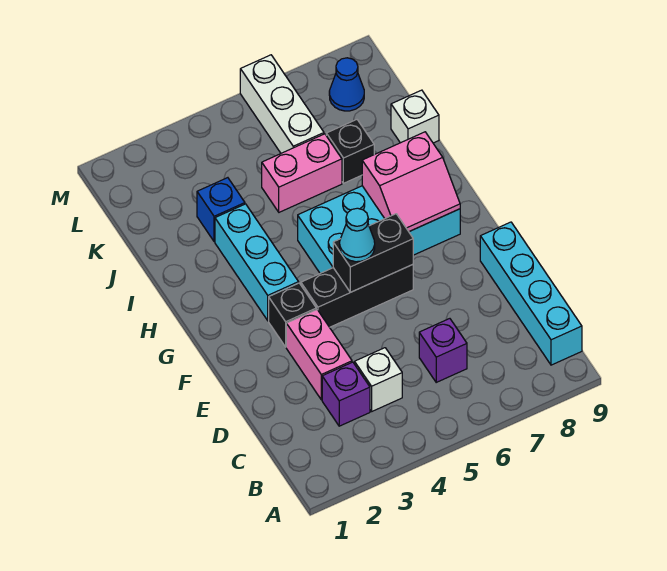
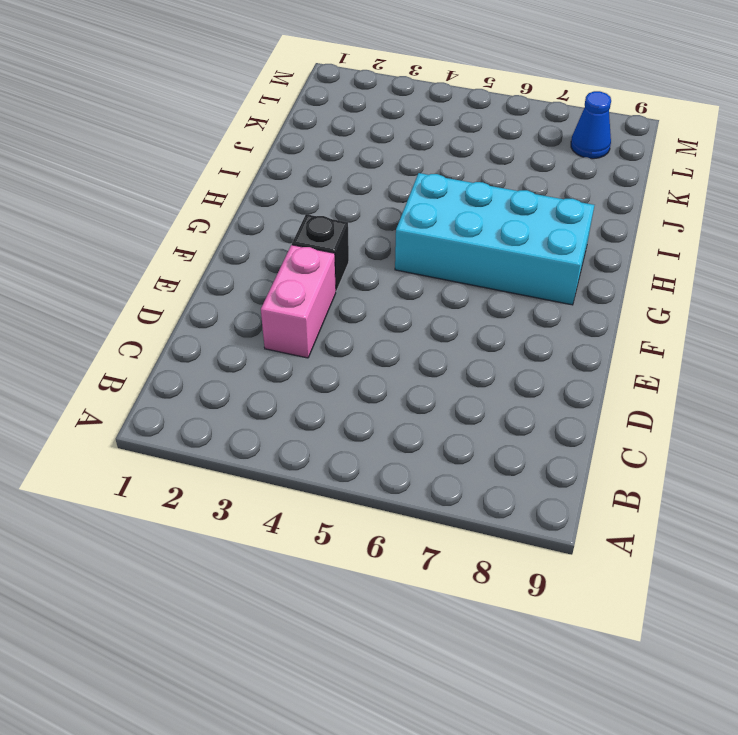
none -> cyan 1x4 brick [480,222,582,365]
none -> purple 1x1 brick [322,362,370,426]
none -> white 1x1 brick [355,348,402,411]

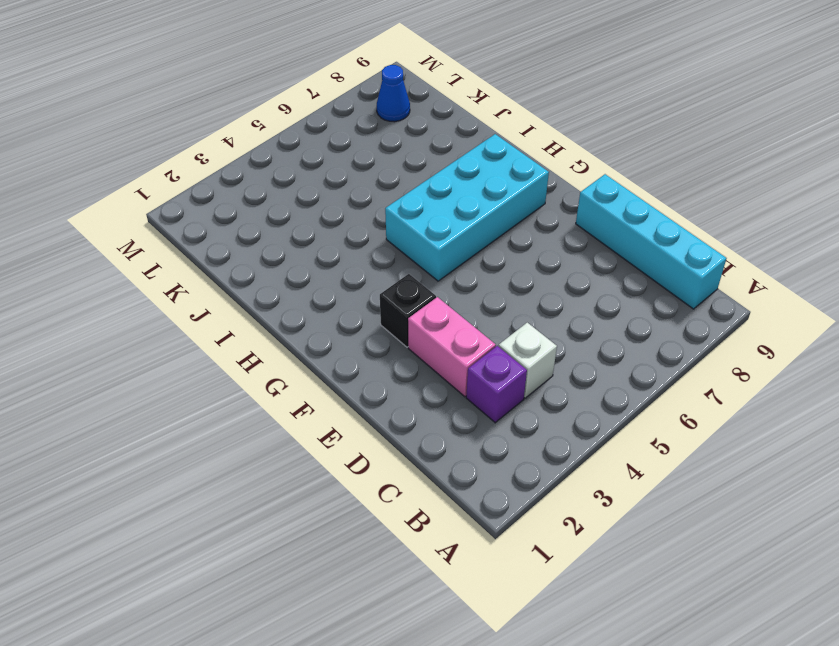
none -> purple 1x1 brick [419,319,467,382]
none -> black 1x3 brick [301,265,413,327]
none -> cyan 1x3 brick [215,204,299,321]

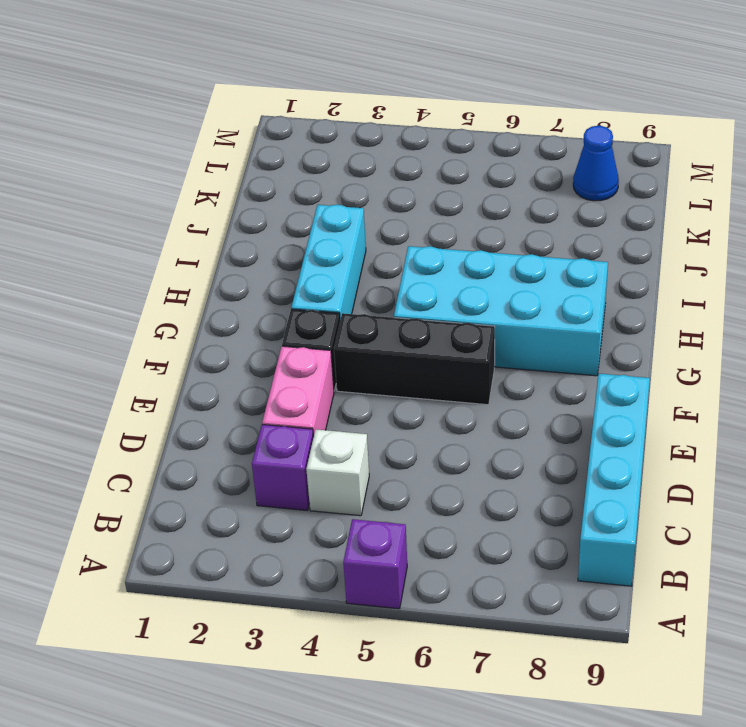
purple 1x1 brick [343,519,407,609] -> purple 1x1 brick moved to [419,319,467,382]
none -> blue 1x1 brick [197,178,245,242]
none -> pink 1x2 brick [262,134,342,212]
none -> black 1x1 brick [326,120,374,183]

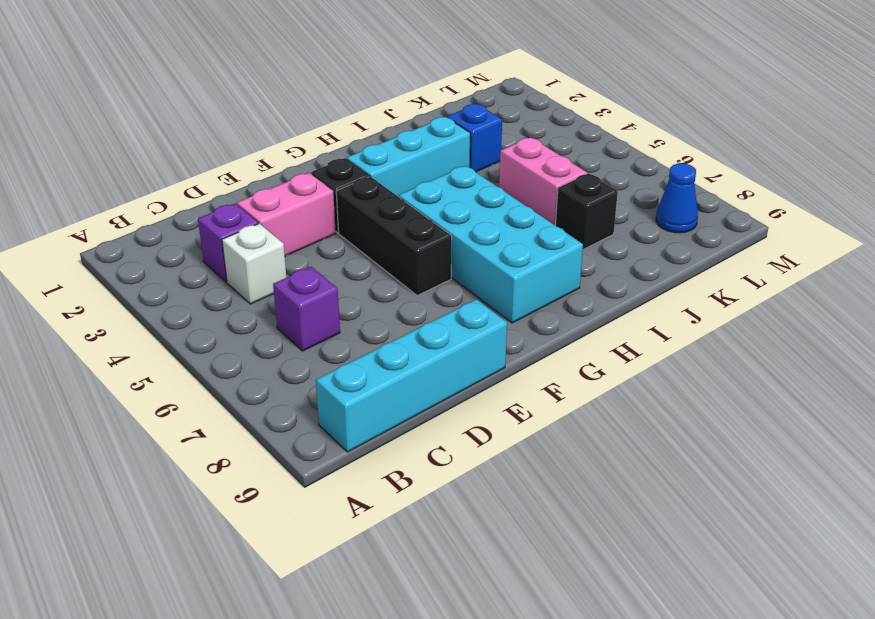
none -> white 1x1 brick [391,90,439,143]
none -> white 1x3 brick [240,55,324,153]
none -> black 1x2 brick [333,214,413,292]

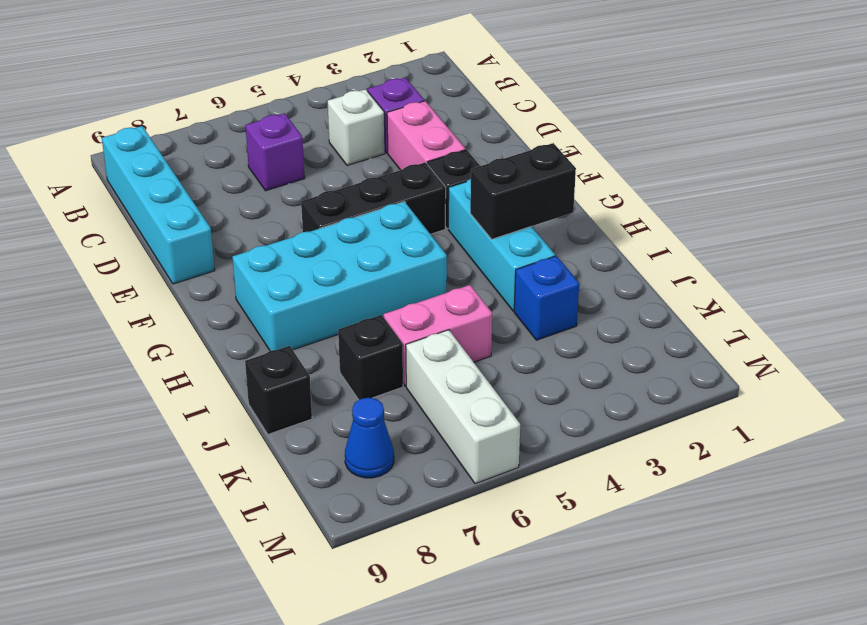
black 1x2 brick [470,143,576,239] -> black 1x2 brick moved to [333,214,413,292]
black 1x1 brick [245,346,312,434] -> white 1x1 brick [391,90,439,143]
none -> pink 2x2 slope [362,132,460,231]
none -> cyan 1x1 cone [340,208,375,262]

